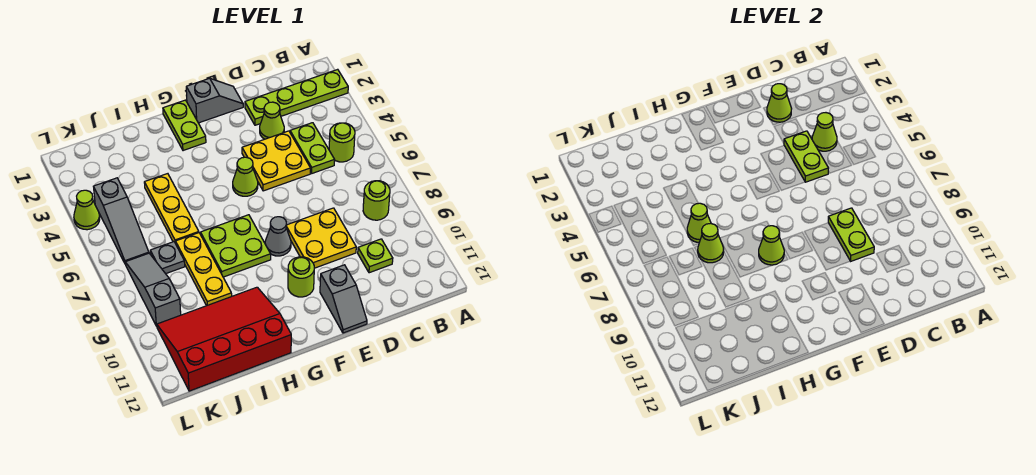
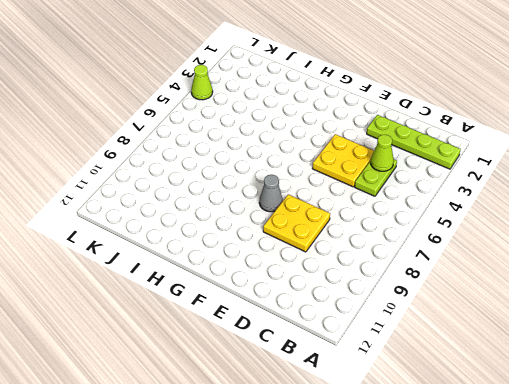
none -> lime 1x1 round brick [329,123,355,162]
none -> lime 1x1 round brick [363,181,390,220]
none -> lime 1x1 plate [358,239,393,273]

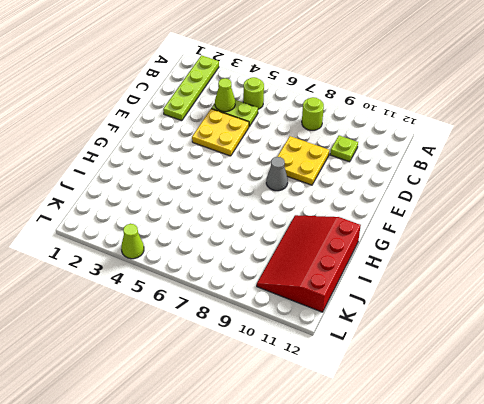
none -> lime 1x1 cone [260,102,284,139]
none -> grey 1x2 slope [186,78,243,123]
none -> grey 1x2 slope [320,265,367,333]

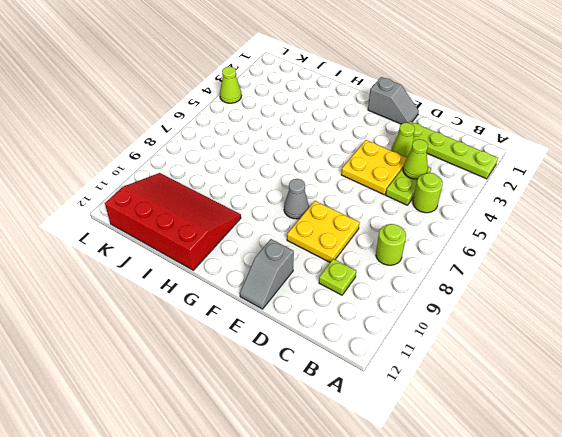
none -> lime 1x1 cone [233,157,258,196]
none -> lime 1x1 round brick [288,257,314,297]
none -> lime 1x2 plate [163,100,206,151]

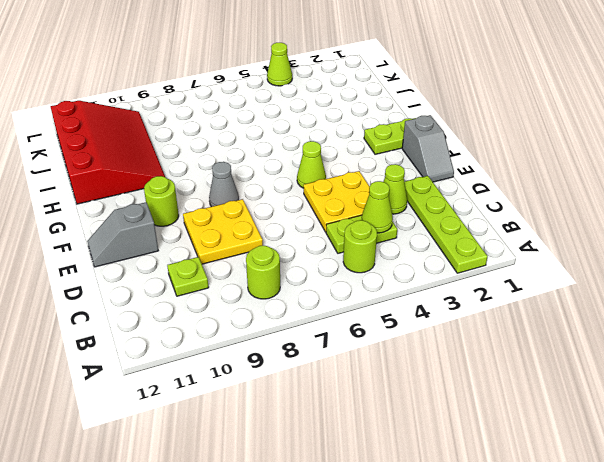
none -> lime 2x2 plate [201,215,271,277]
none -> yellow 1x3 plate [144,174,199,243]
none -> yellow 1x3 plate [176,233,232,306]

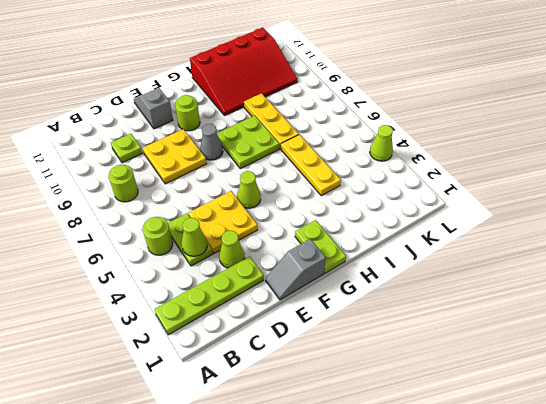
none -> grey 1x1 plate [150,242,185,274]
none -> grey 1x3 slope [93,178,149,263]
none -> grey 1x3 slope [125,253,181,326]

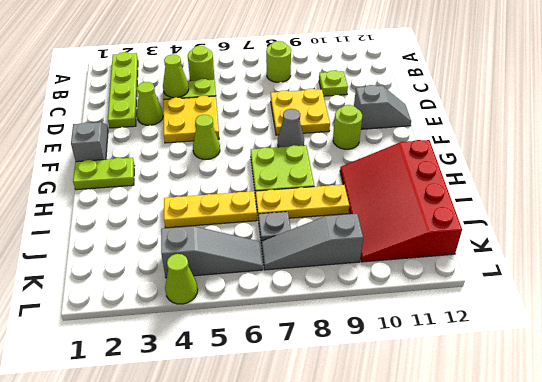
none -> lime 1x1 cone [767,84,792,122]
none -> lime 1x2 plate [784,131,829,182]
none -> lime 1x2 plate [828,208,874,261]

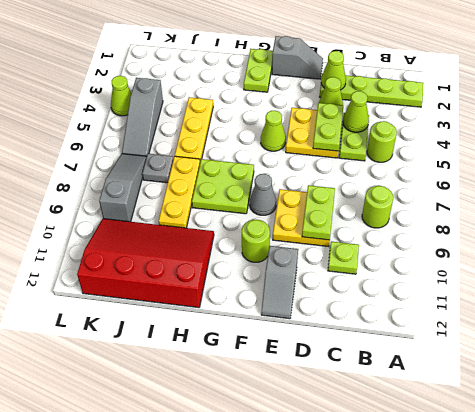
none -> lime 1x1 cone [759,226,784,265]
none -> lime 1x1 cone [687,203,711,242]
none -> lime 1x1 cone [698,223,724,263]

